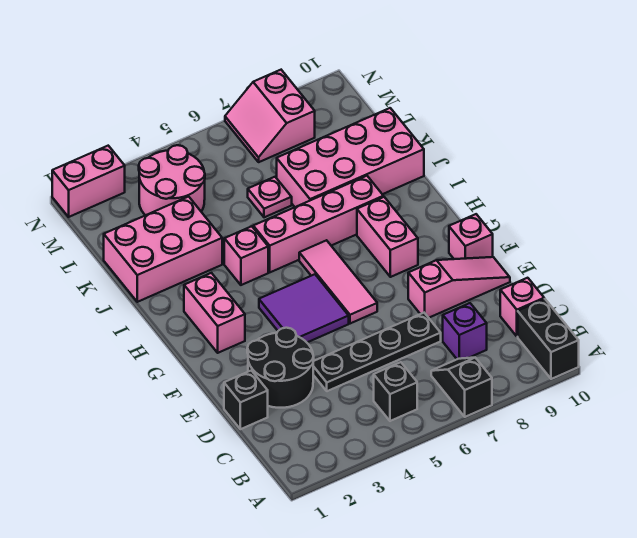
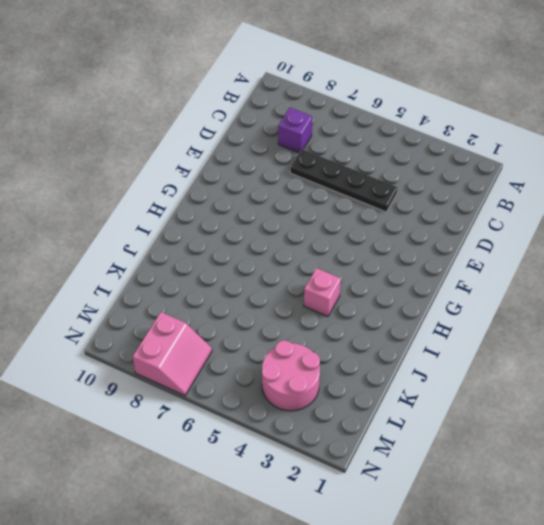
none -> black 1x2 slope [431,358,492,417]
none -> black 1x2 brick [518,299,579,379]
none -> black 1x1 brick [374,362,417,421]

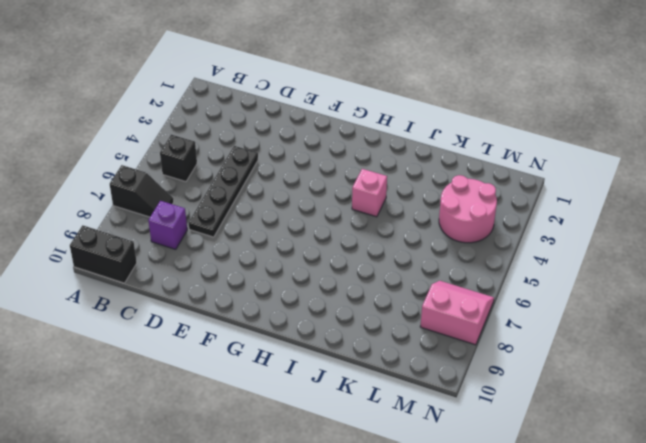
none -> pink 1x1 brick [500,278,544,336]
none -> black 1x1 brick [224,370,268,429]
none -> black 2x2 round brick [247,328,314,408]

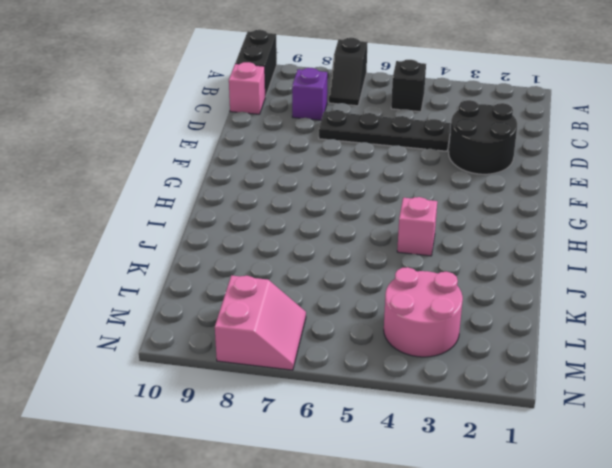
none -> black 1x1 brick [224,370,268,429]
none -> pink 1x3 slope [408,257,510,318]
none -> purple 2x2 tile [259,274,349,342]

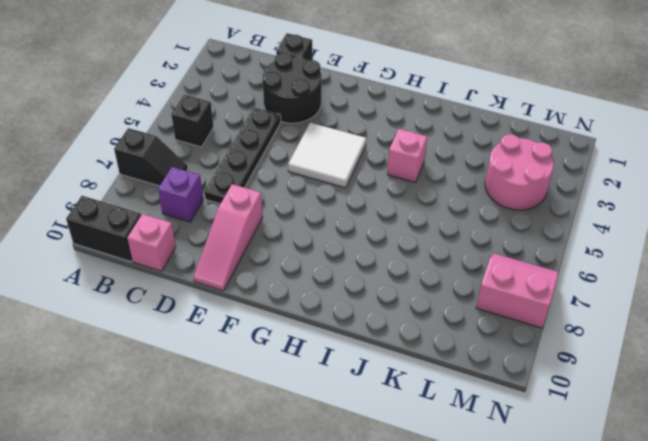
white 2x2 tile [288,123,366,188] -> purple 2x2 tile [259,274,349,342]
none -> pink 1x3 tile [299,240,377,324]
none -> pink 1x1 brick [449,214,493,259]
none -> pink 1x2 brick [184,273,245,353]

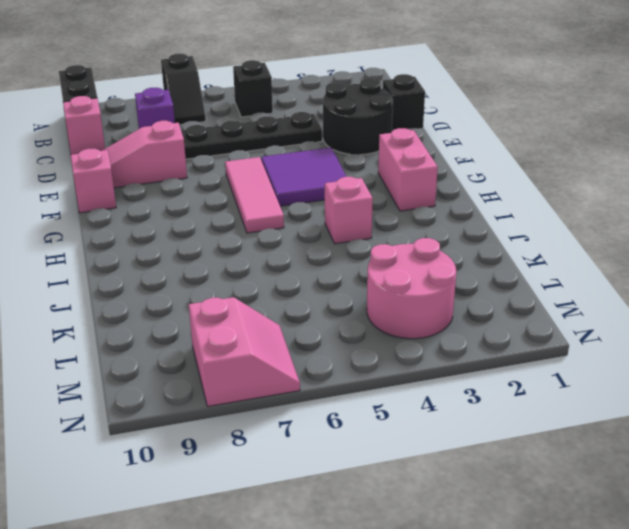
none -> pink 1x2 brick [357,197,418,277]
none -> pink 1x4 brick [253,176,383,272]
none -> pink 2x3 brick [104,197,222,302]

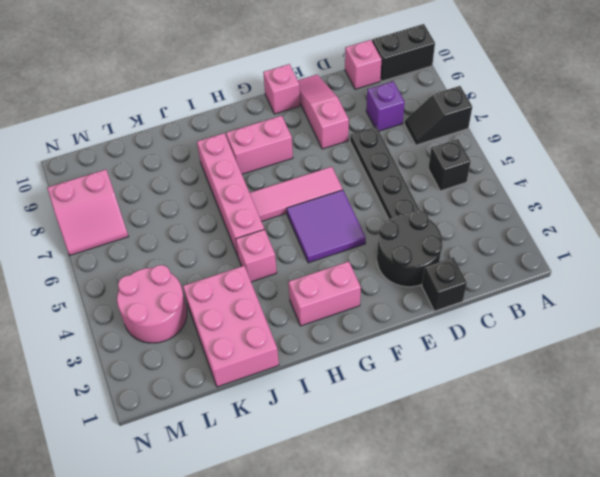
none -> pink 2x4 brick [277,108,424,207]
none -> pink 1x1 plate [248,177,292,217]
none -> pink 1x2 brick [52,146,125,217]

